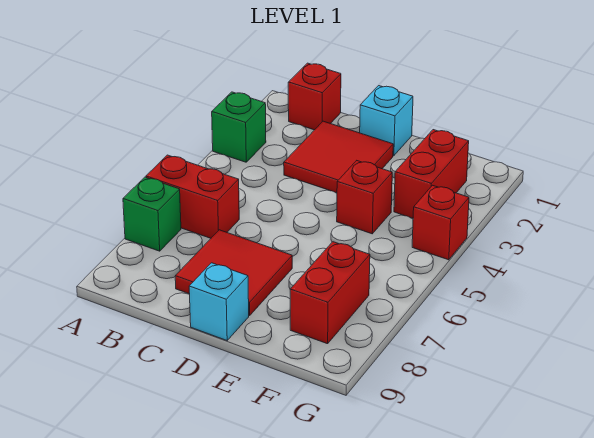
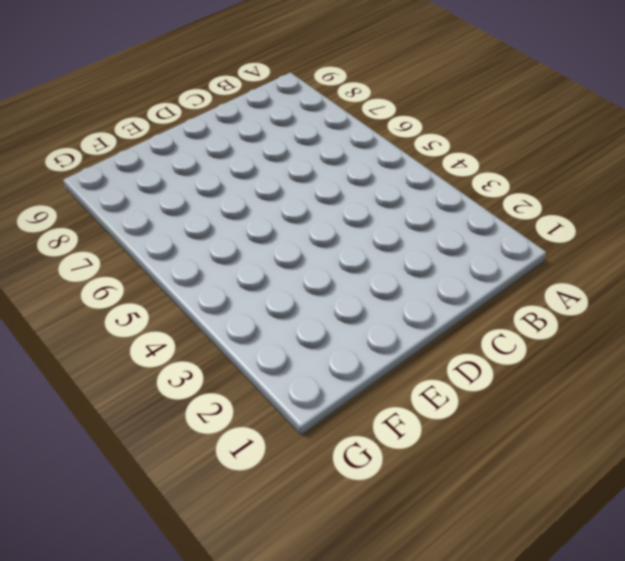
none -> green 1x1 brick [212,92,266,162]
none -> red 1x2 brick [146,155,239,238]
none -> green 1x1 brick [123,177,181,251]

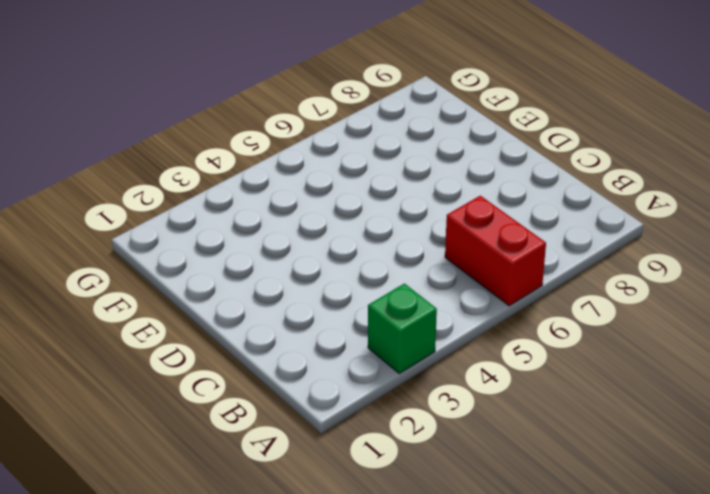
none -> green 1x1 brick [123,177,181,251]
none -> red 1x1 brick [288,63,341,130]
none -> red 2x2 tile [284,121,393,193]

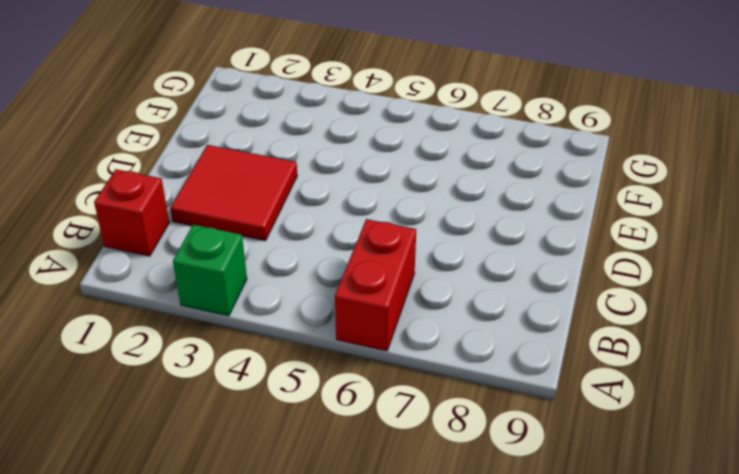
none -> green 1x1 brick [123,177,181,251]
none -> red 2x2 tile [175,230,292,316]
none -> cyan 1x1 brick [360,86,413,156]

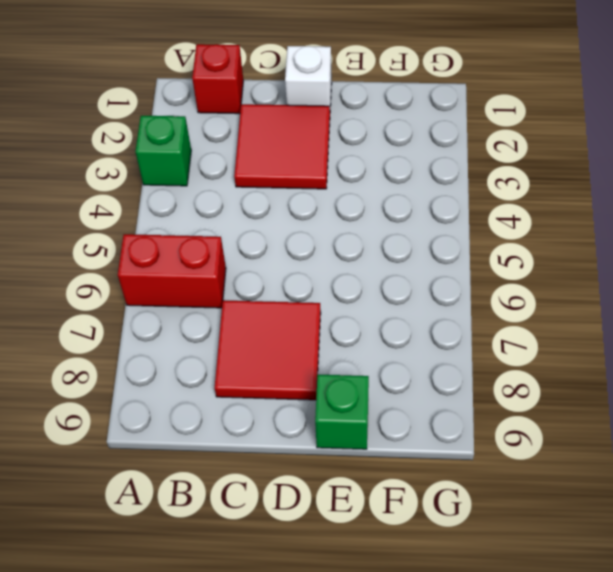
white 1x1 brick [285,46,332,106] -> cyan 1x1 brick [360,86,413,156]
green 1x1 brick [315,375,369,449] -> green 1x1 brick moved to [123,177,181,251]
none -> cyan 1x1 brick [189,263,249,340]
none -> red 1x1 brick [337,161,392,234]
none -> red 1x2 brick [394,130,469,218]

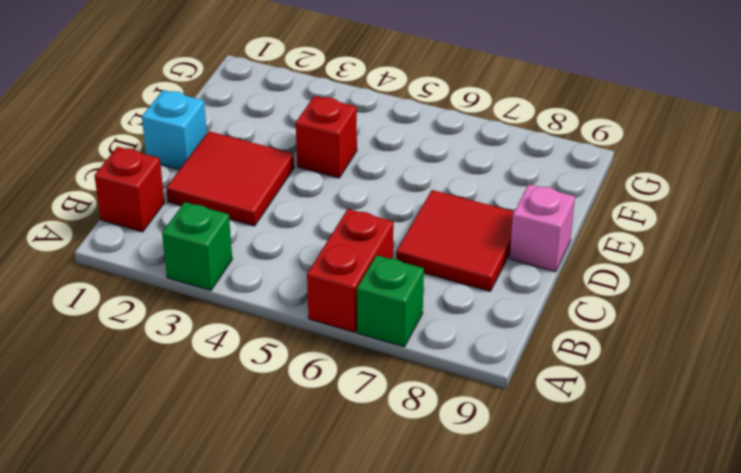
pink 1x1 brick [510,184,575,272] -> cyan 1x1 brick [189,263,249,340]
none -> red 1x2 brick [394,130,469,218]
none -> red 1x2 brick [290,242,370,344]
none -> red 1x1 brick [412,185,469,260]

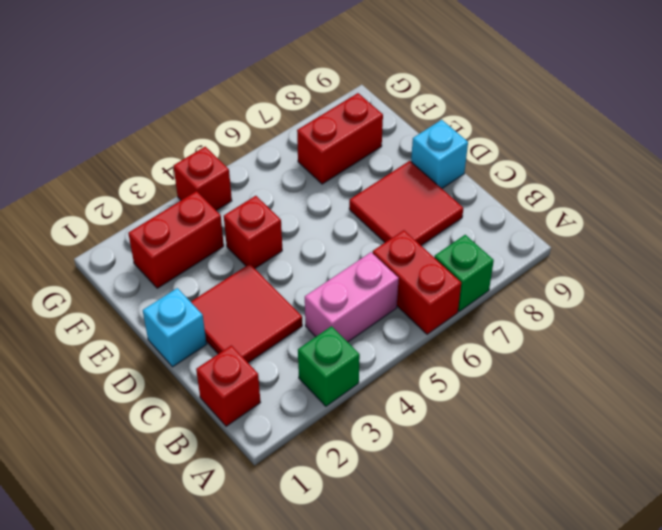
pink 1x2 brick [305,252,399,342] -> none

